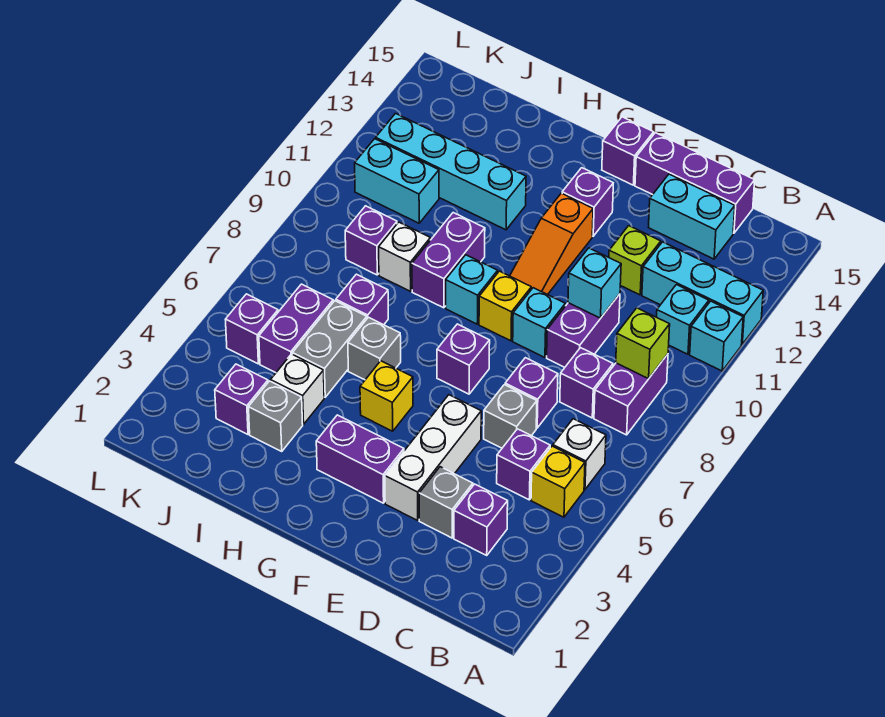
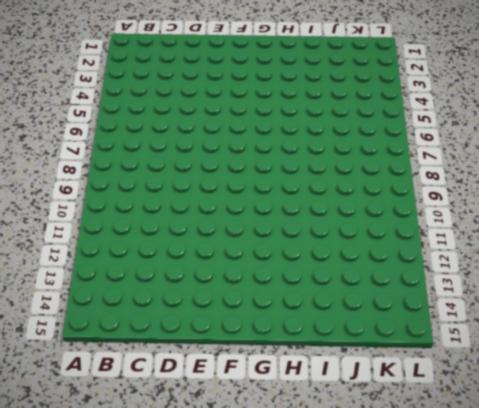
none -> cyan 1x1 brick [690,301,743,371]
none -> cyan 1x3 brick [642,242,763,344]
none -> yellow 1x1 brick [531,446,585,517]
none -> white 1x1 brick [553,419,606,490]

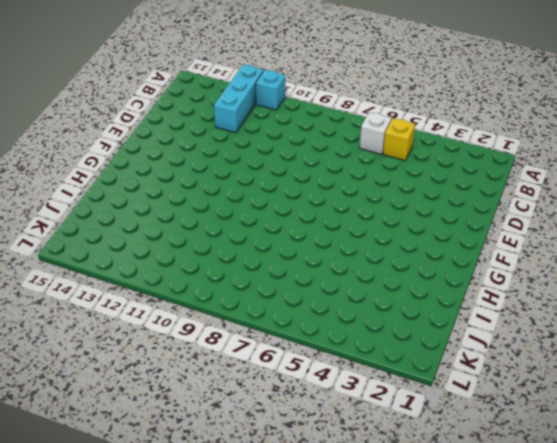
none -> purple 1x2 brick [594,354,668,435]
none -> cyan 1x1 brick [657,285,709,354]
none -> purple 1x1 brick [454,484,508,555]
none -> purple 1x1 brick [497,429,550,500]

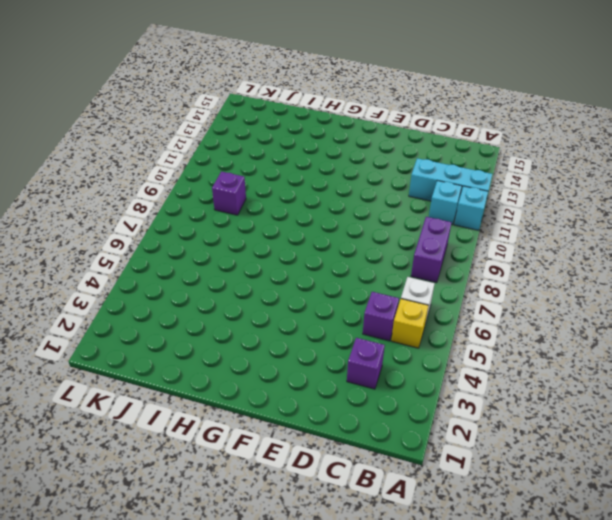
none -> purple 1x1 brick [560,348,613,418]
none -> cyan 1x2 brick [648,174,735,259]
none -> purple 1x3 brick [635,133,755,233]
none -> grey 1x1 brick [419,467,473,538]

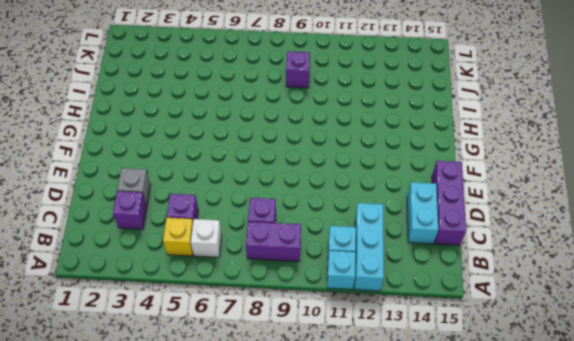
none -> grey 1x1 brick [484,385,537,448]
none -> purple 1x1 brick [505,358,558,428]
none -> purple 1x2 brick [547,294,620,367]
none -> lime 1x1 brick [609,226,661,295]

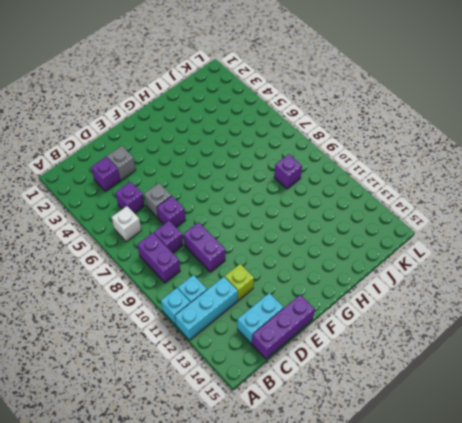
none -> yellow 1x1 brick [531,446,585,517]
none -> white 1x3 brick [385,395,481,520]
none -> cyan 1x1 brick [513,288,565,358]
none -> purple 1x2 brick [316,415,404,503]

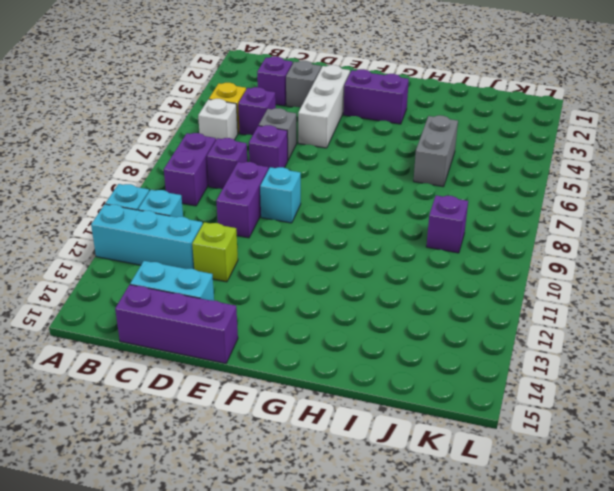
none -> purple 1x1 brick [437,324,490,394]
none -> yellow 1x1 brick [479,271,531,341]
none -> orange 1x3 slope [510,193,593,295]
none -> purple 1x1 brick [562,168,613,236]

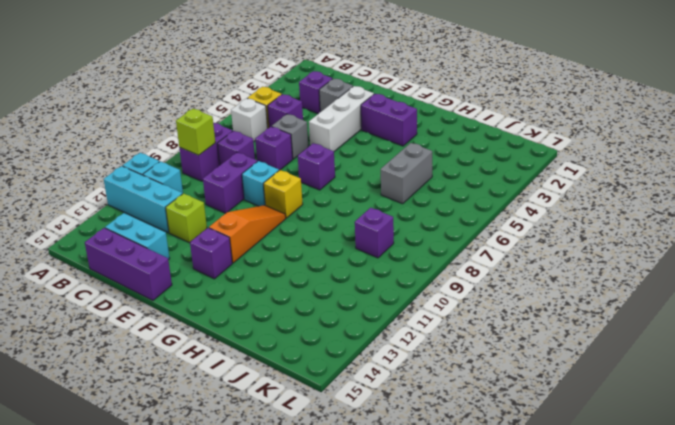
none -> purple 1x1 brick [602,117,654,185]
none -> yellow 1x1 brick [360,361,413,431]
none -> cyan 1x1 brick [446,255,498,324]
none -> grey 1x1 brick [348,317,401,380]

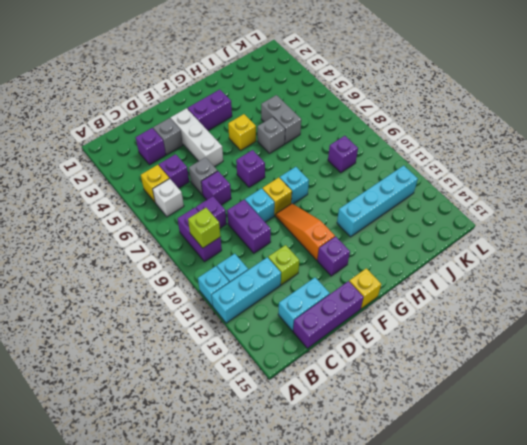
yellow 1x1 brick [349,268,381,309] -> purple 1x1 brick [602,117,654,185]
none -> purple 1x2 brick [412,213,485,308]
none -> grey 1x1 brick [249,381,303,451]
none -> white 1x1 brick [271,354,324,424]
none -> purple 1x1 brick [336,274,388,325]

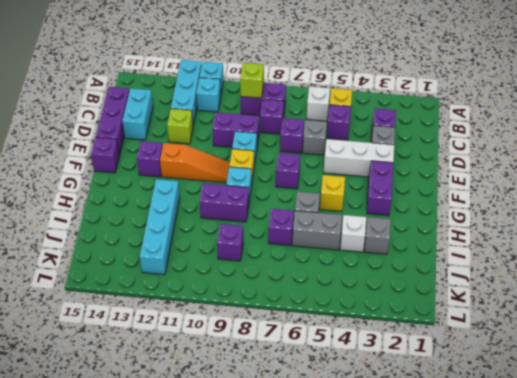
none -> white 1x1 brick [379,222,430,291]
none -> purple 1x1 brick [215,364,268,434]
none -> purple 1x2 brick [259,284,333,373]
none -> cyan 1x2 brick [355,139,439,223]

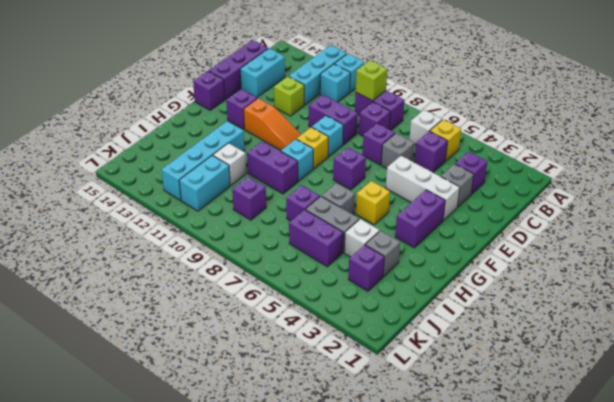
white 1x1 brick [213,143,246,185] -> white 1x1 brick moved to [379,222,430,291]
none -> purple 1x1 brick [225,294,278,364]
none -> cyan 1x1 brick [568,248,621,318]

